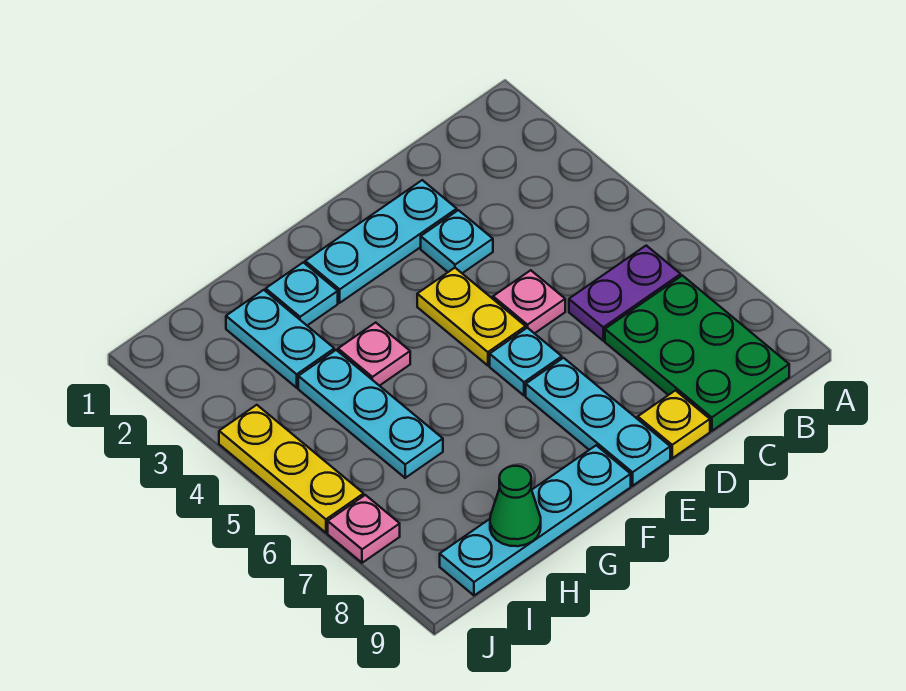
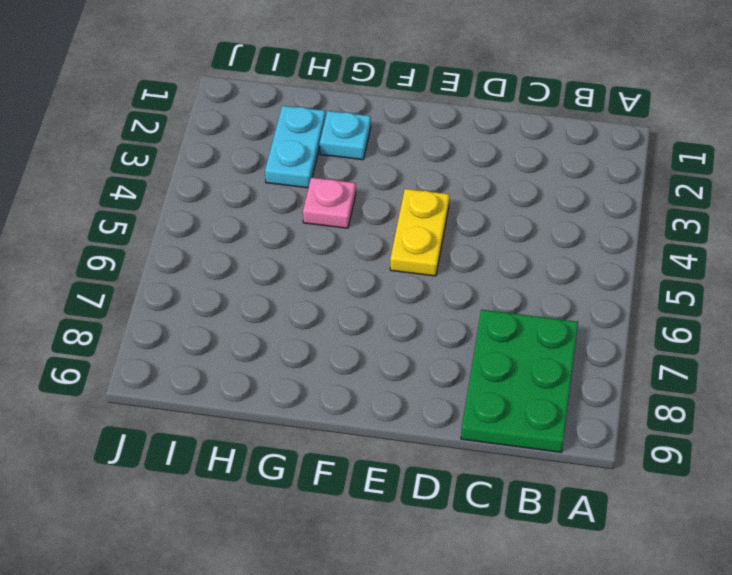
none -> purple 1x2 plate [569,246,681,341]
none -> cyan 1x3 plate [305,180,457,303]
none -> cyan 1x1 plate [421,210,493,273]

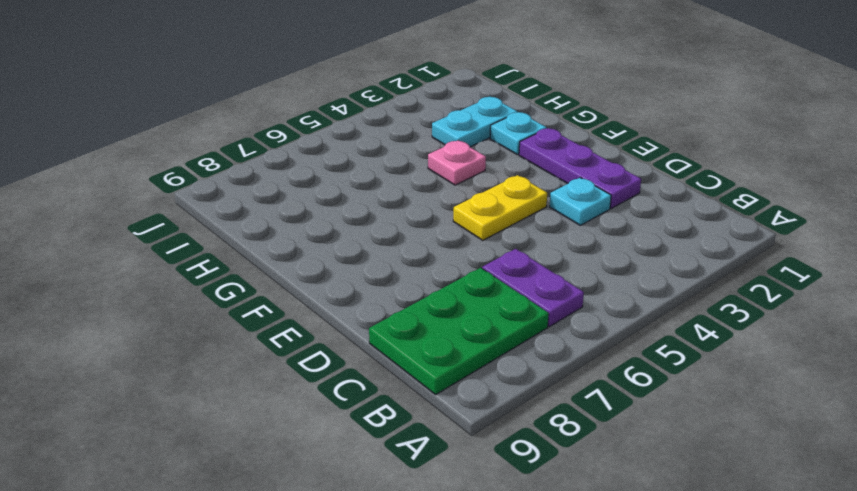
purple 1x3 plate [519,128,641,208] -> cyan 1x3 plate [305,180,457,303]
none -> pink 1x1 plate [493,270,565,334]
none -> yellow 1x1 plate [638,391,710,458]
none -> cyan 1x1 plate [490,328,562,396]

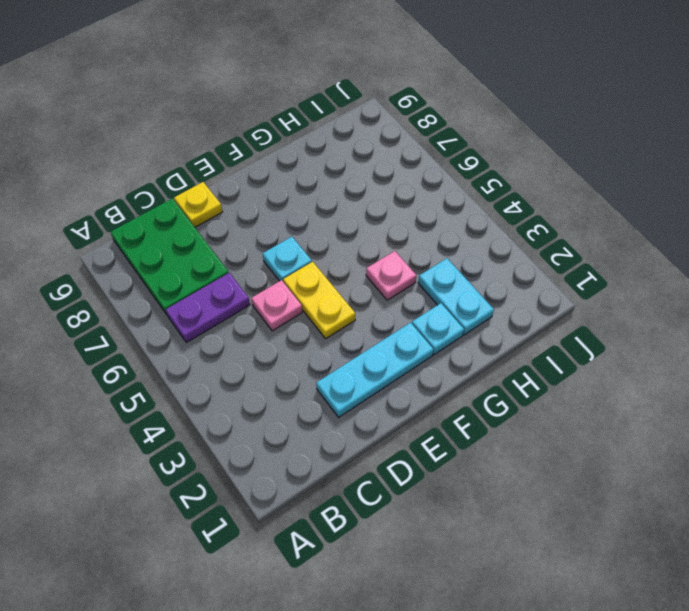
none -> cyan 1x1 plate [421,210,493,273]
none -> cyan 1x3 plate [526,358,670,486]
none -> cyan 1x4 plate [440,445,631,595]

